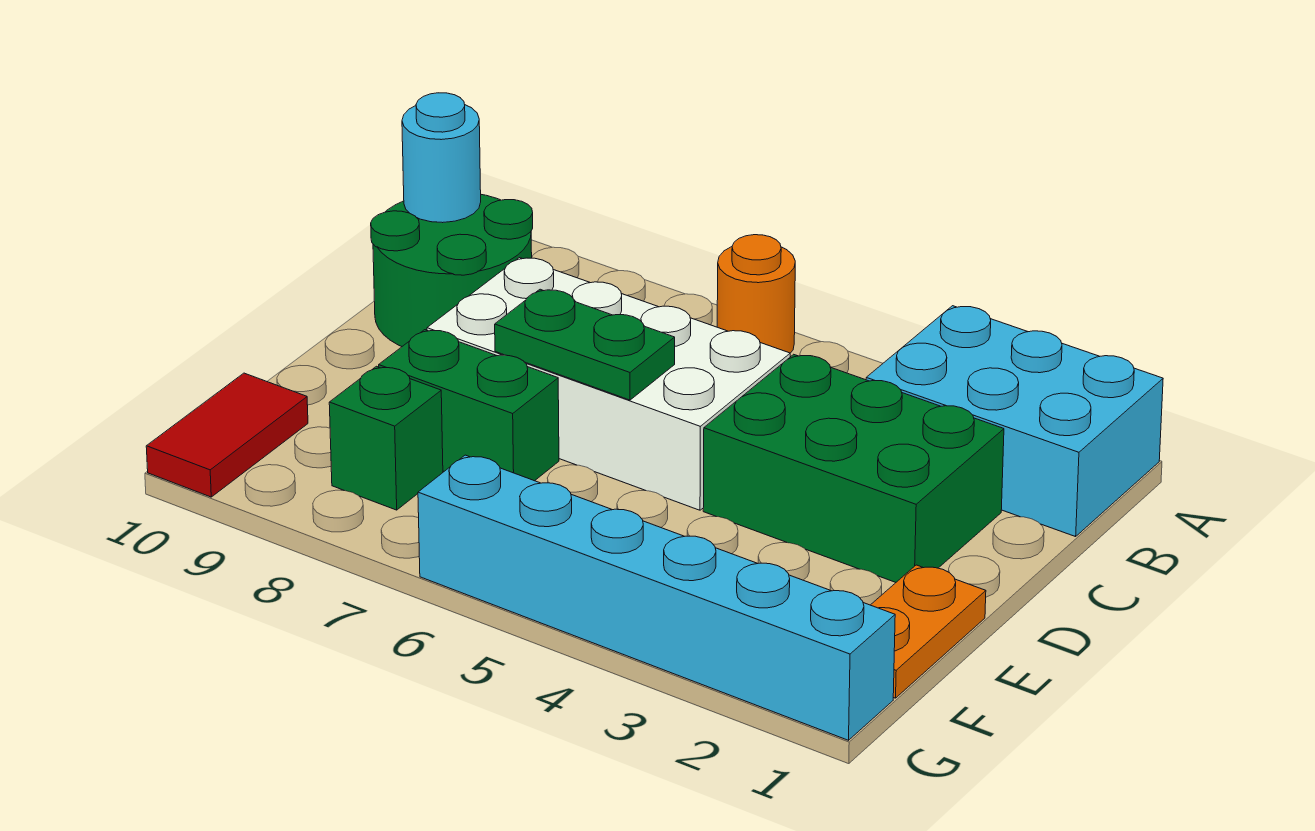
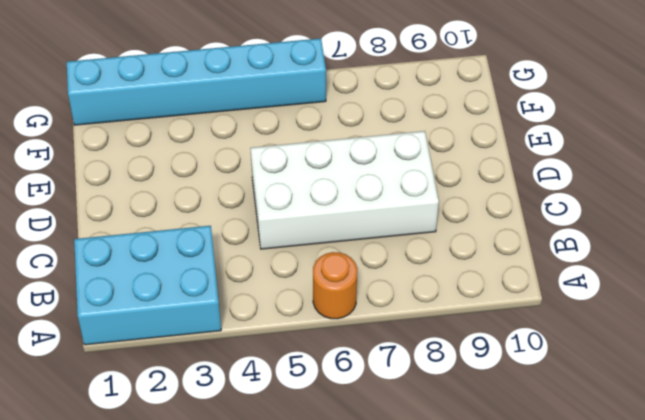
none -> green 2x2 round brick [371,195,533,346]
none -> green 2x3 brick [703,354,1004,582]
none -> orange 1x2 plate [871,565,986,698]

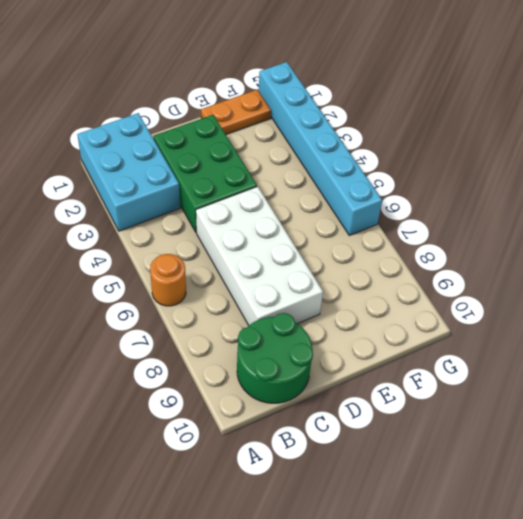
none -> green 1x2 brick [379,330,559,481]
none -> green 1x1 brick [329,366,443,510]
none -> red 1x2 tile [146,373,308,497]

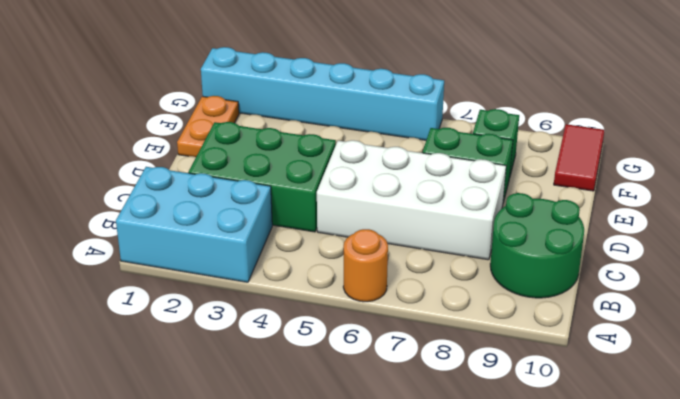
none -> cyan 1x1 round brick [402,93,481,223]
none -> green 1x2 plate [495,289,675,400]

